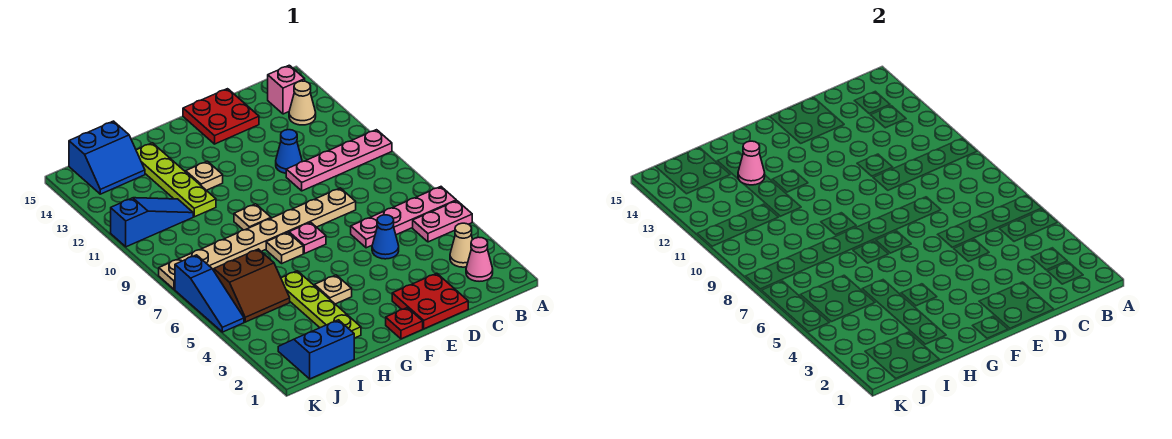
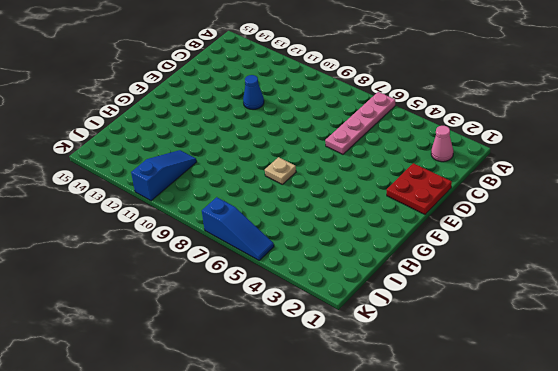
none -> pink 1x2 plate [413,201,472,242]
none -> pink 1x4 plate [286,130,392,191]
none -> tan 1x1 cone [450,223,473,267]

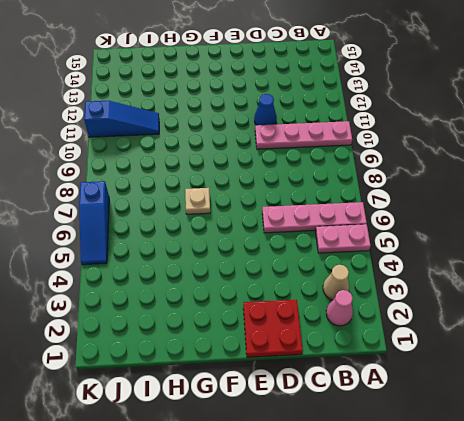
none -> tan 1x1 cone [289,81,316,125]
none -> pink 1x1 brick [268,65,305,114]
none -> blue 1x1 cone [372,215,399,259]

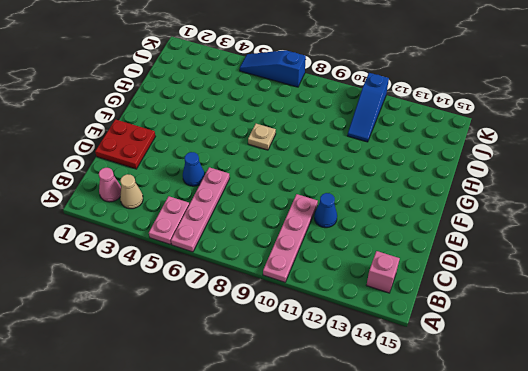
none -> tan 1x1 cone [289,81,316,125]
none -> tan 1x8 plate [159,188,356,289]
none -> red 2x2 plate [183,89,259,144]

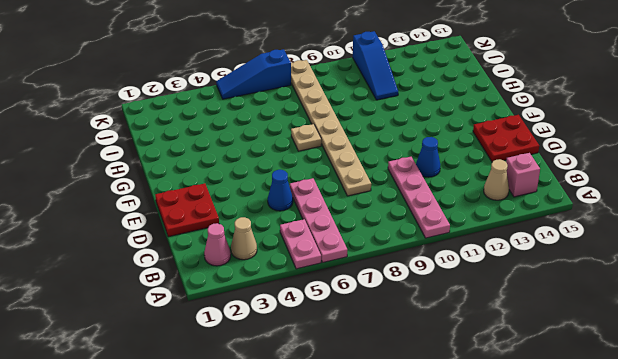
none -> red 1x1 plate [386,308,423,339]
none -> pink 1x1 plate [289,222,326,254]
none -> tan 1x1 plate [315,275,352,304]

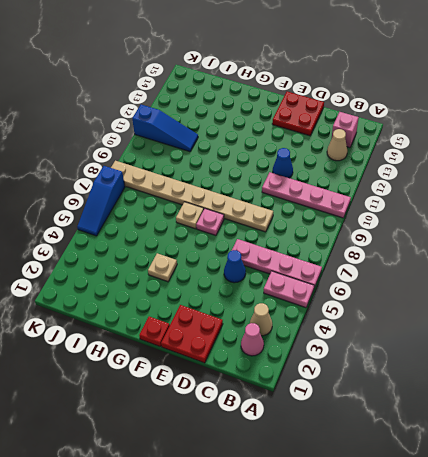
none -> tan 1x1 plate [234,204,271,230]
none -> tan 1x1 plate [186,161,223,190]
none -> lime 1x4 plate [281,271,361,338]

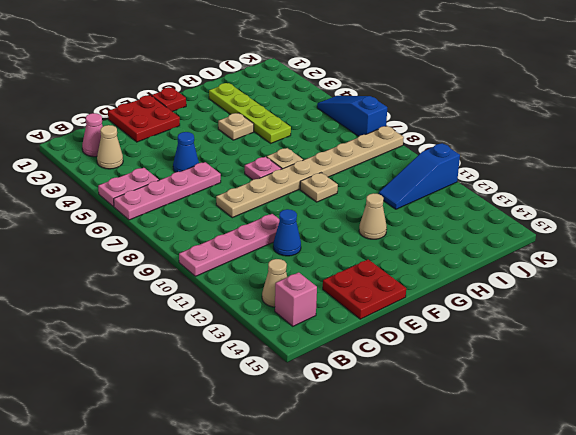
tan 1x1 cone [359,193,387,239] -> tan 1x1 plate [186,161,223,190]
none -> lime 1x4 plate [136,143,216,217]
none -> blue 2x2 slope [278,320,354,379]
none -> brown 2x2 slope [214,249,290,322]

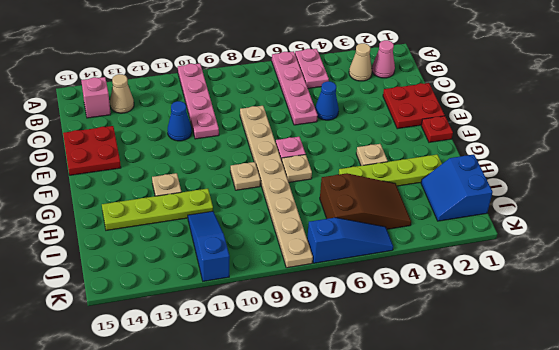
brown 2x3 slope [320,173,411,229] -> brown 2x2 slope [214,249,290,322]
none -> blue 2x2 slope [69,121,145,194]
none -> pink 1x1 cone [738,141,765,185]

